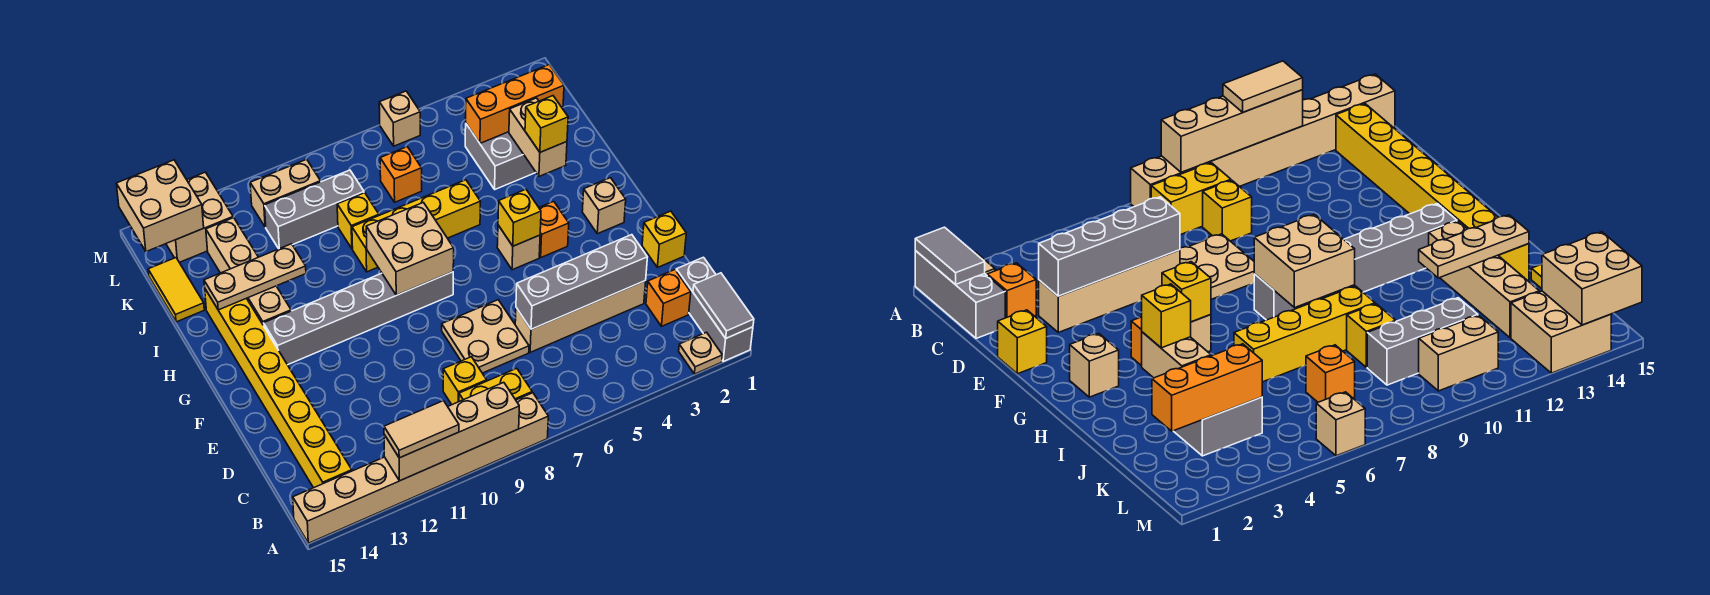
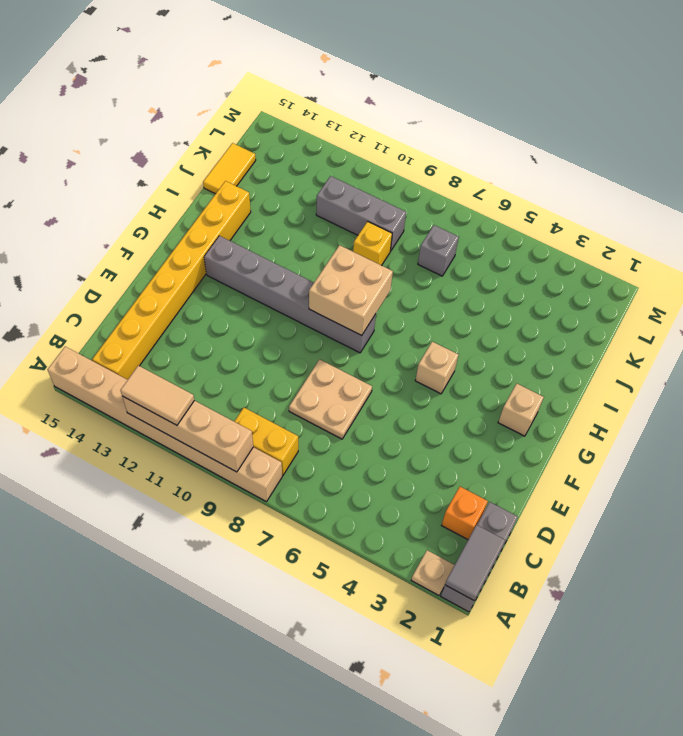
grey 1x1 brick [418,225,459,276] -> orange 1x1 brick [380,147,422,202]
none -> yellow 1x1 brick [443,357,487,405]
none -> tan 1x4 brick [515,281,646,352]
none -> yellow 1x1 brick [642,211,686,268]
none -> orange 1x1 brick [539,201,569,257]

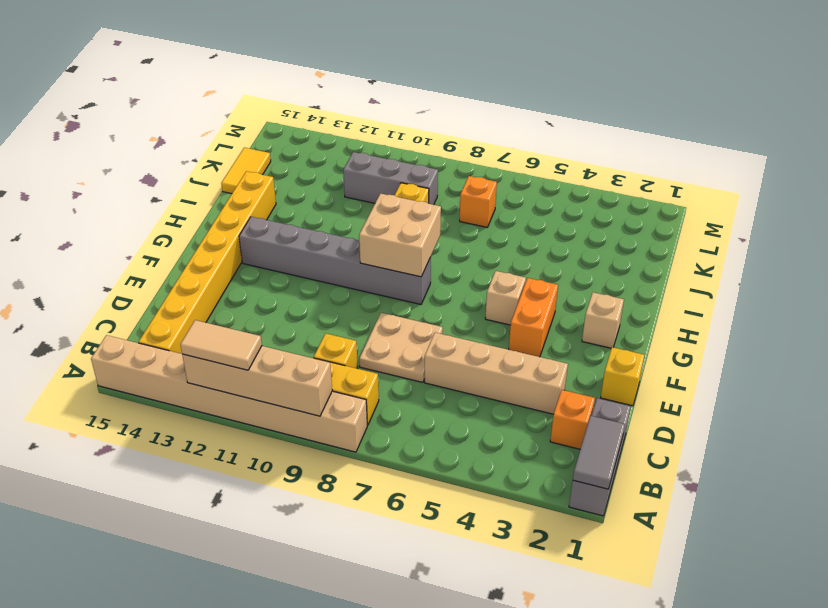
orange 1x2 brick [509,278,558,357] -> orange 1x1 brick [539,201,569,257]
none -> tan 1x1 plate [679,332,722,374]
none -> tan 1x4 brick [206,218,291,326]
none -> yellow 1x4 brick [352,180,480,272]
none -> grey 2x2 brick [465,124,536,189]

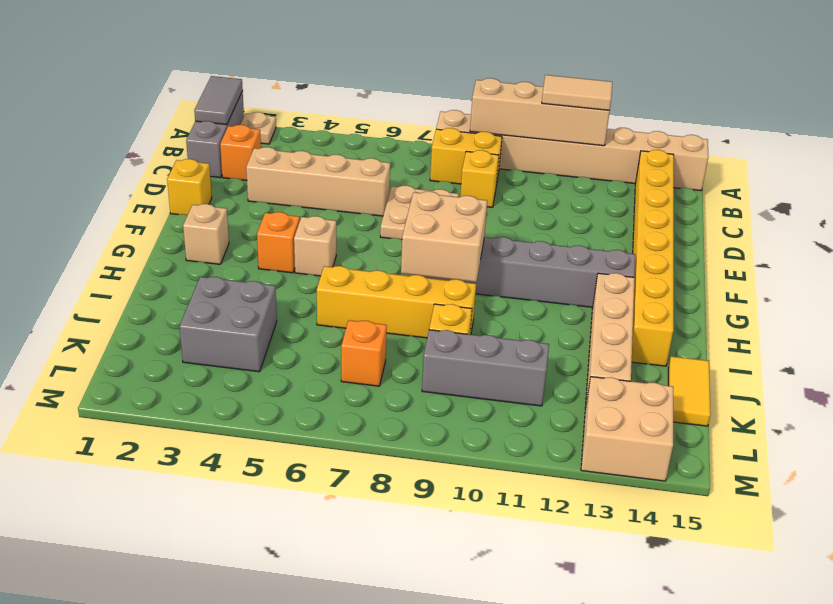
none -> tan 1x2 brick [250,159,321,227]
none -> tan 1x1 brick [379,91,420,146]
none -> grey 1x4 brick [516,235,647,329]
none -> yellow 1x1 brick [498,189,541,246]

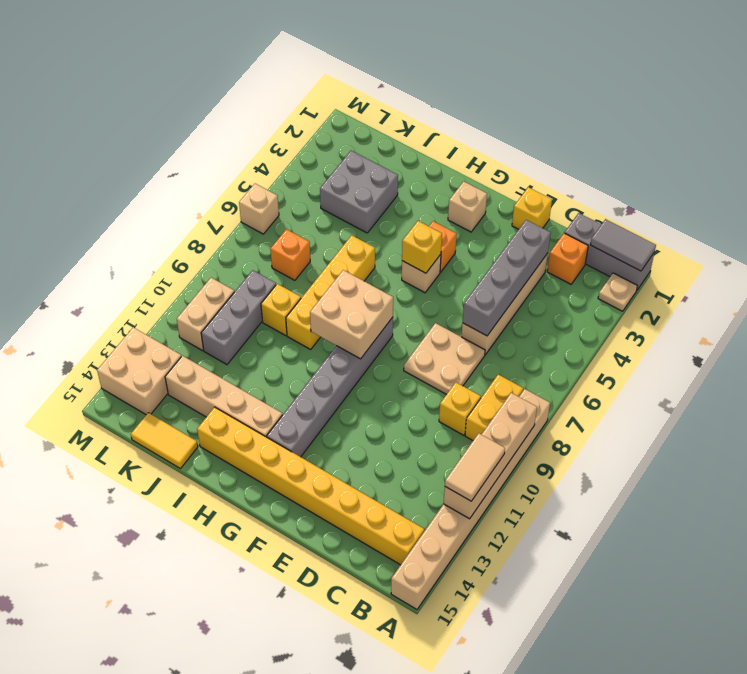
none -> tan 1x2 brick [509,98,567,176]
none -> tan 1x3 plate [204,244,306,310]
none -> orange 1x3 brick [466,65,564,143]
none -> tan 2x2 brick [116,160,204,252]

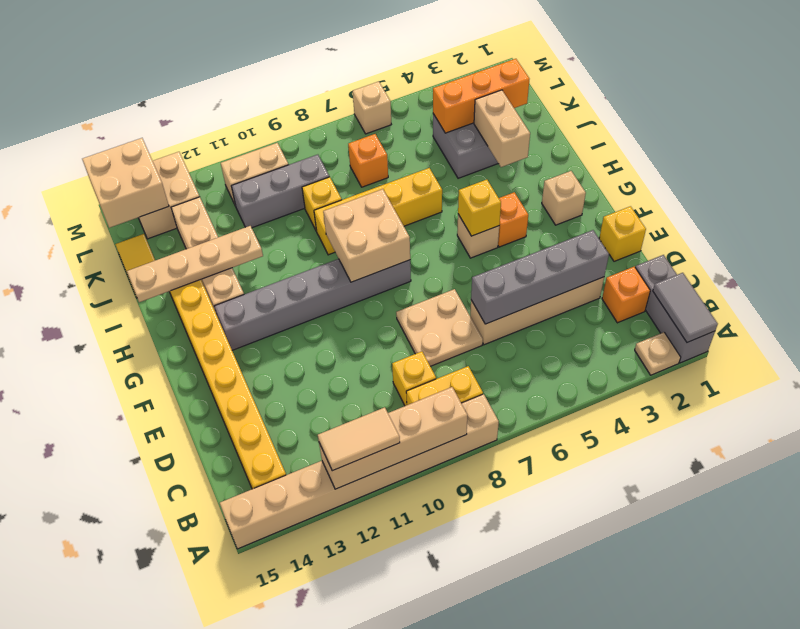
tan 1x4 plate [127,226,263,302] -> tan 1x3 plate [204,244,306,310]
none -> yellow 1x1 brick [525,96,568,152]

